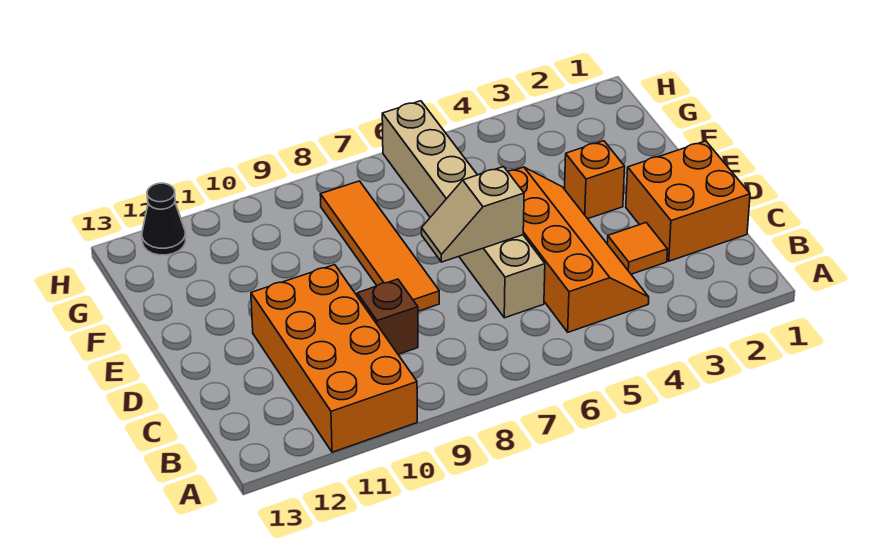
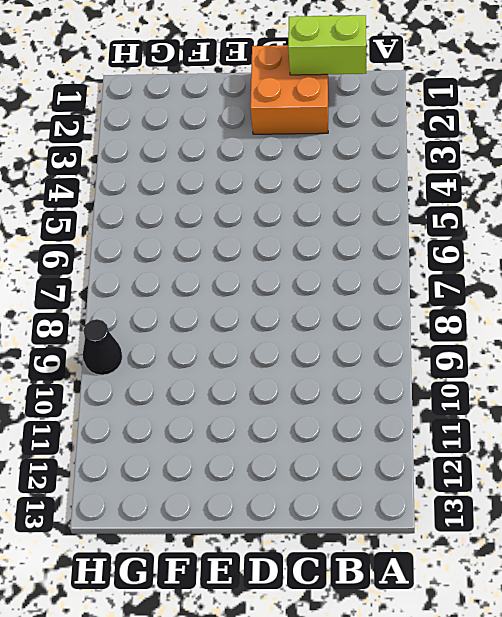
lime 1x2 brick [288,15,366,75] -> none
black 1x1 cone [83,319,122,375] -> black 1x1 cone moved to [142,183,186,255]
none -> orange 2x4 brick [251,265,417,452]
none -> orange 2x4 slope [508,167,649,332]

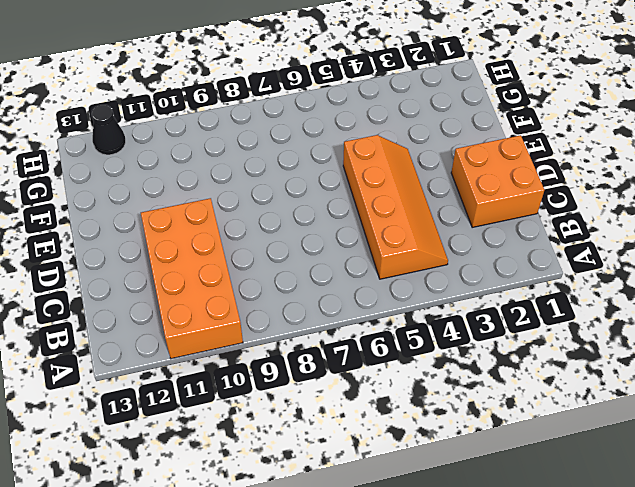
none -> orange 1x1 tile [607,223,667,274]
none -> tan 1x6 brick [382,101,545,318]

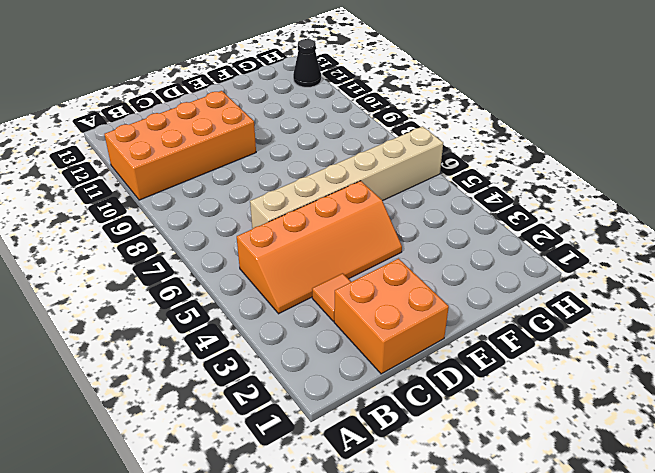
none -> brown 1x1 brick [357,279,418,354]
none -> orange 1x4 tile [320,181,439,311]

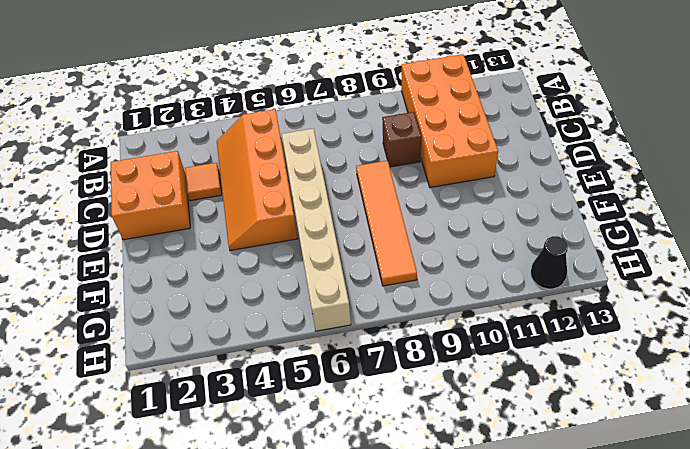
none -> orange 1x1 brick [565,141,625,219]
none -> tan 1x2 slope [422,167,524,262]

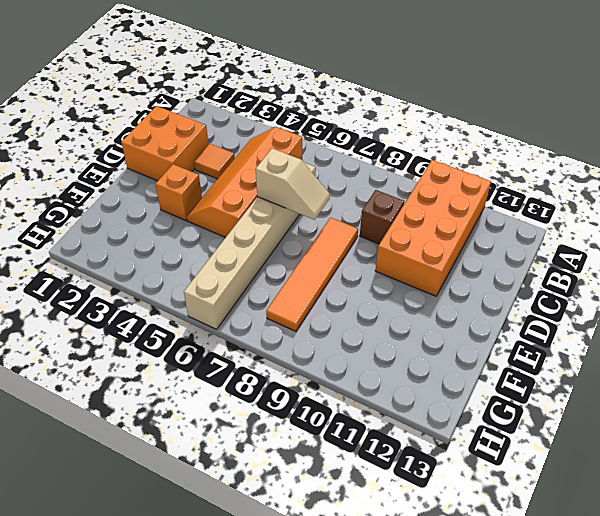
none -> black 1x1 cone [142,183,186,255]

